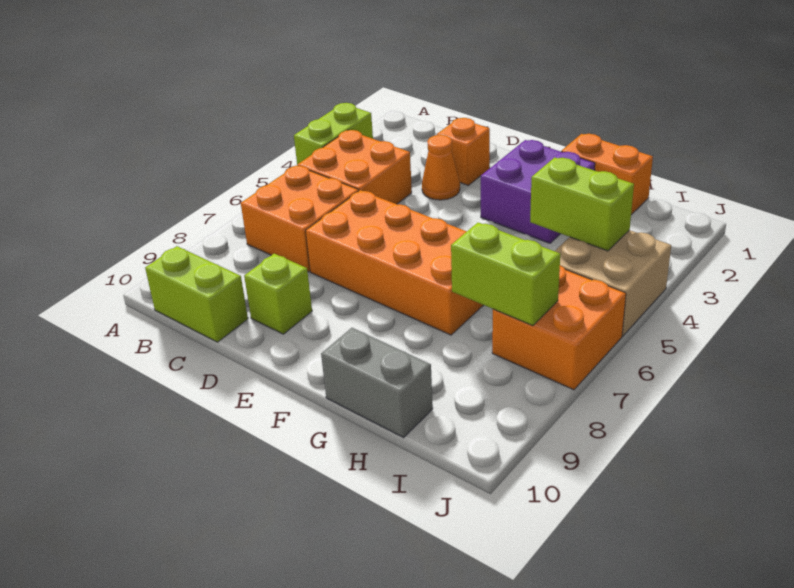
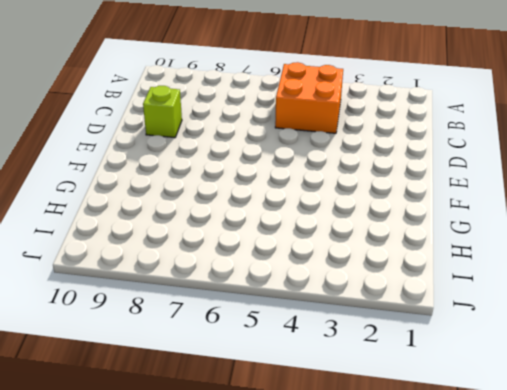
none -> lime 1x2 brick [294,103,373,164]
none -> orange 2x2 brick [241,166,359,272]
none -> lime 1x2 brick [145,246,248,342]

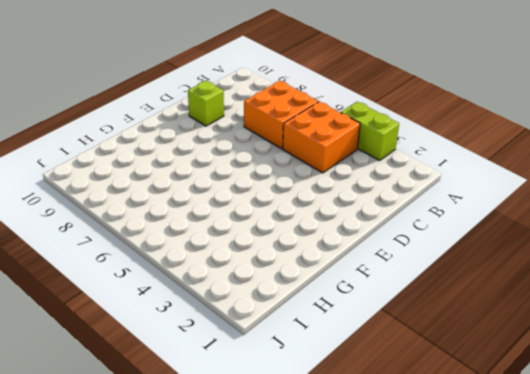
none -> lime 1x2 brick [145,246,248,342]
none -> orange 1x1 brick [437,118,490,185]
none -> orange 1x1 cone [422,135,460,200]

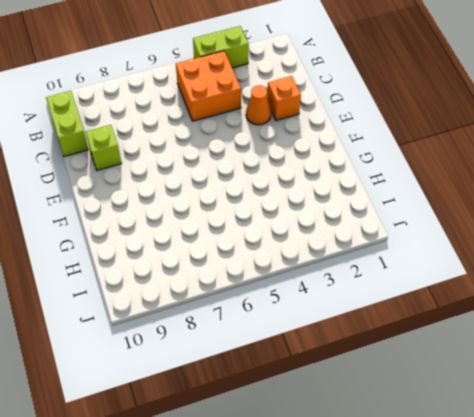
none -> orange 2x2 brick [241,166,359,272]
none -> orange 2x4 brick [306,190,483,335]
none -> purple 2x2 brick [481,140,595,243]

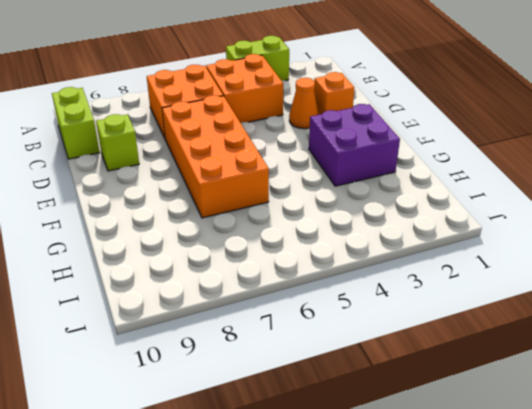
none -> orange 1x2 brick [561,134,653,215]
none -> grey 1x2 brick [321,328,433,437]
none -> tan 2x2 brick [555,230,671,336]

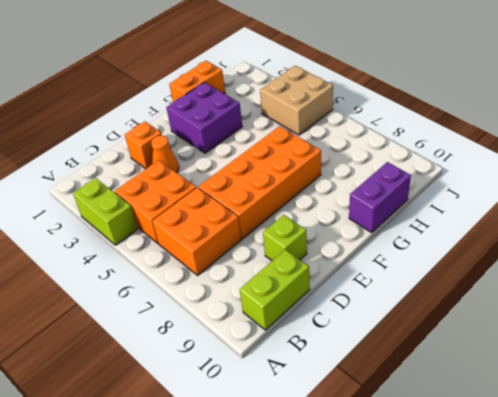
purple 1x2 brick [349,162,411,233] -> grey 1x2 brick [321,328,433,437]
none -> orange 2x2 brick [492,266,626,390]
none -> lime 1x2 brick [530,157,634,251]
none -> lime 1x2 brick [451,222,560,326]

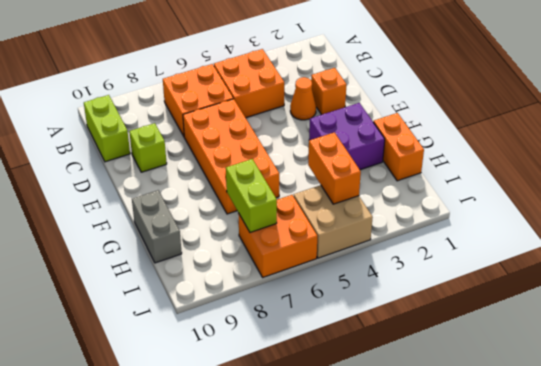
orange 1x2 brick [308,132,361,204] -> lime 1x2 brick [530,157,634,251]
none -> lime 1x2 brick [294,103,373,164]

